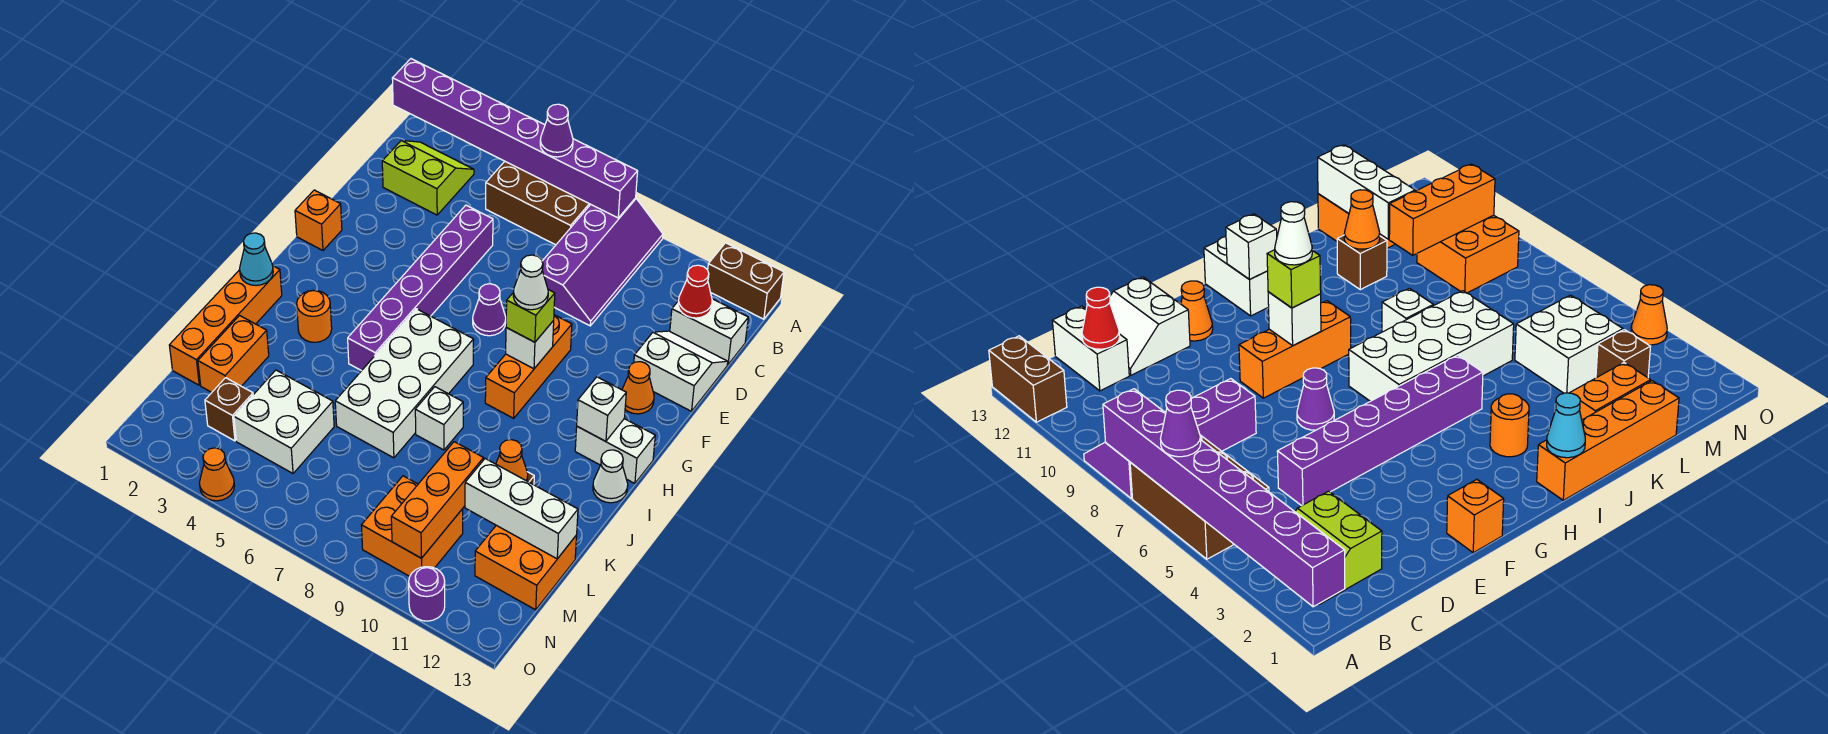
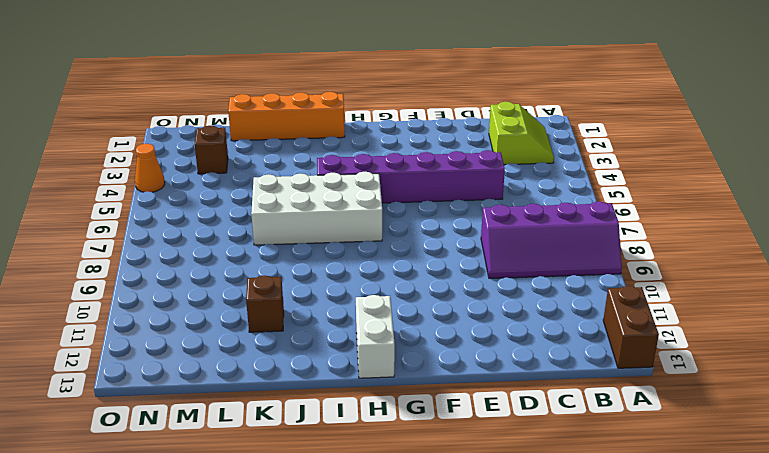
none -> brown 2x3 brick [486,162,591,245]
none -> white 1x2 brick [670,299,748,365]
none -> white 2x2 slope [634,331,728,411]
none -> orange 1x1 brick [295,190,342,250]

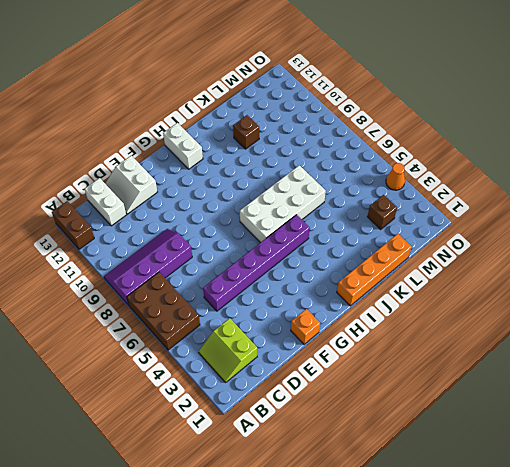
none -> purple 1x1 cone [473,284,506,336]
none -> orange 1x3 brick [485,315,572,418]
none -> orange 1x1 cone [622,362,654,414]
none -> orange 1x1 round brick [297,290,332,342]

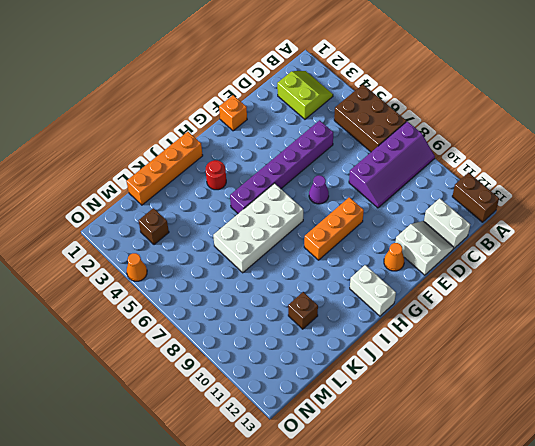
red 1x1 round brick [206,160,226,190] -> orange 1x1 round brick [297,290,332,342]
none -> white 1x1 cone [593,450,628,503]
none -> white 1x1 brick [415,387,463,450]
none -> orange 1x2 brick [198,316,269,392]
none -> white 2x2 brick [234,370,334,473]

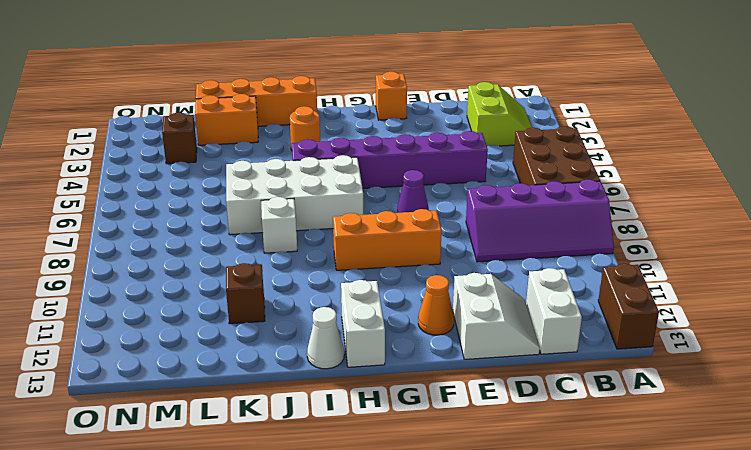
none -> white 2x2 brick [234,370,334,473]
none -> orange 2x2 brick [475,525,577,610]
none -> orange 2x2 brick [361,476,463,576]
none -> orange 1x1 cone [200,448,234,501]

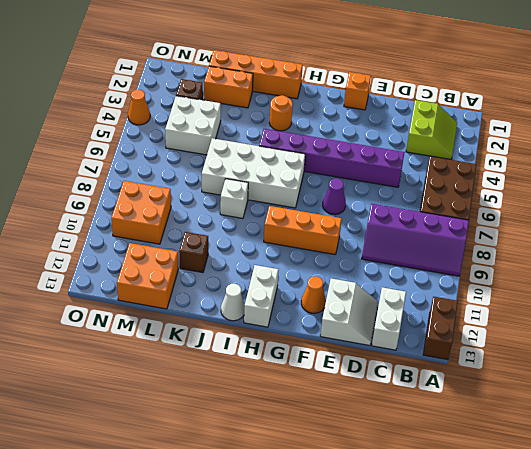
none -> purple 1x1 round brick [409,567,445,621]
none -> purple 1x8 brick [392,59,638,218]
none -> red 1x1 cone [678,265,712,318]
none -> white 1x1 brick [506,321,554,369]

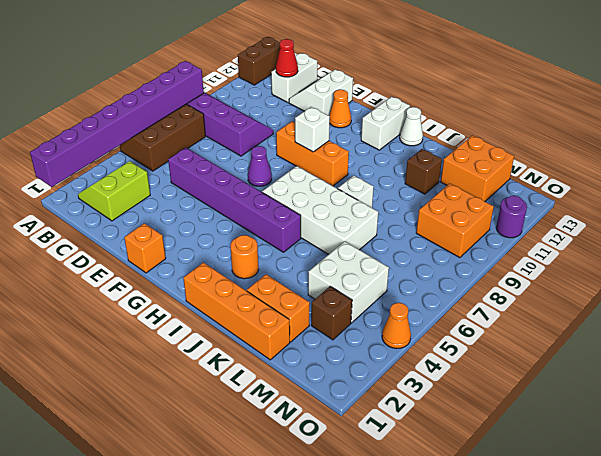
none -> white 1x1 brick [577,377,626,441]
none -> cyan 1x1 cone [240,233,273,286]
none -> orange 1x1 cone [496,440,528,481]
none -> orange 1x3 brick [391,442,484,558]

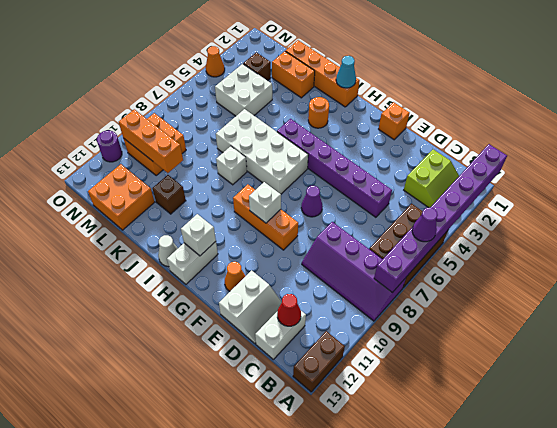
none -> orange 1x1 cone [496,440,528,481]
none -> white 1x3 brick [465,459,578,559]
none -> lime 1x1 brick [506,290,555,342]
none -> white 1x1 cone [513,255,548,310]

